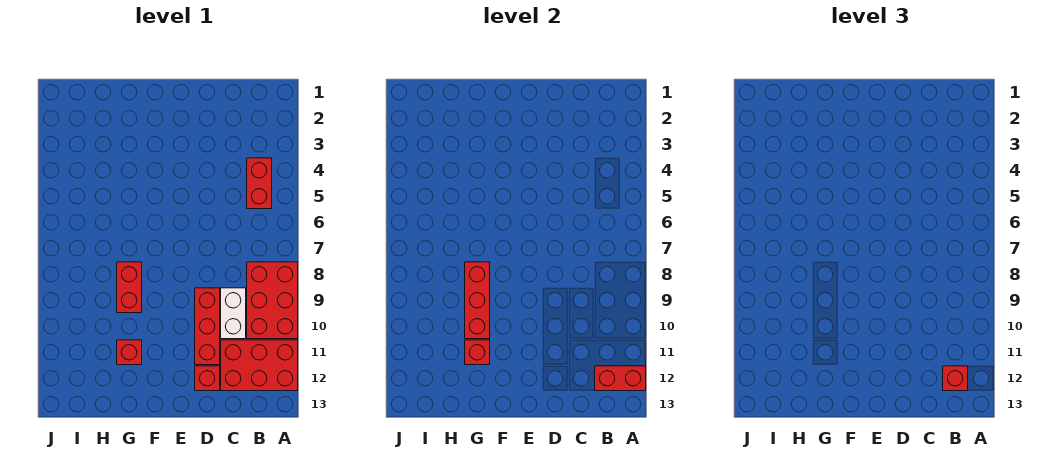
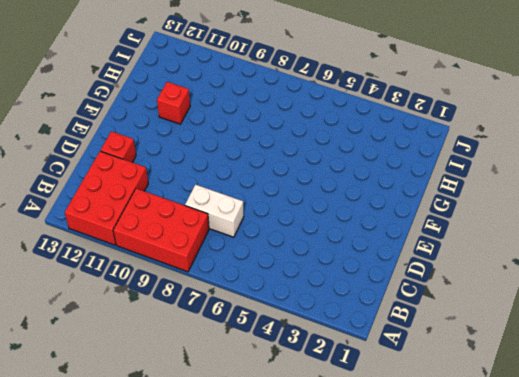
white 1x2 brick [185,185,244,237] -> white 1x2 brick moved to [221,288,246,339]
none -> red 1x2 brick [247,158,272,209]
none -> red 1x3 brick [195,288,220,365]
none -> red 1x2 brick [117,262,142,313]

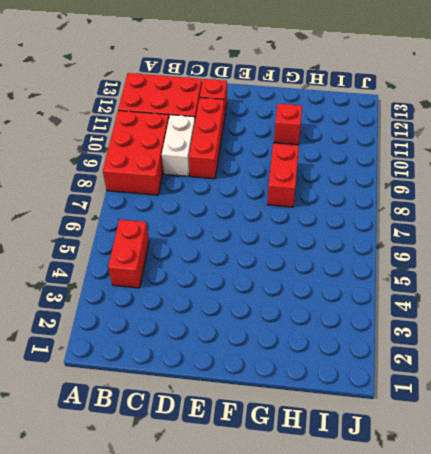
none -> red 1x2 brick [595,366,646,391]
none -> red 1x3 brick [465,262,490,339]
none -> red 1x1 brick [465,340,490,365]

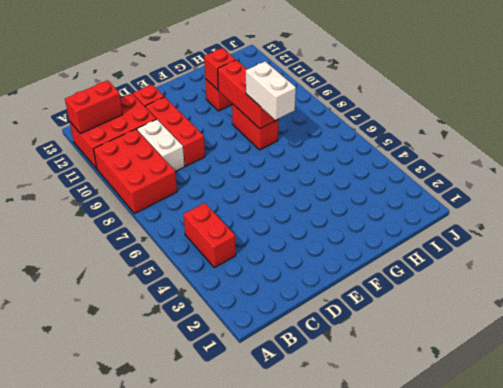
white 1x2 brick [246,61,296,120] -> none
none -> red 1x1 brick [943,366,968,391]

